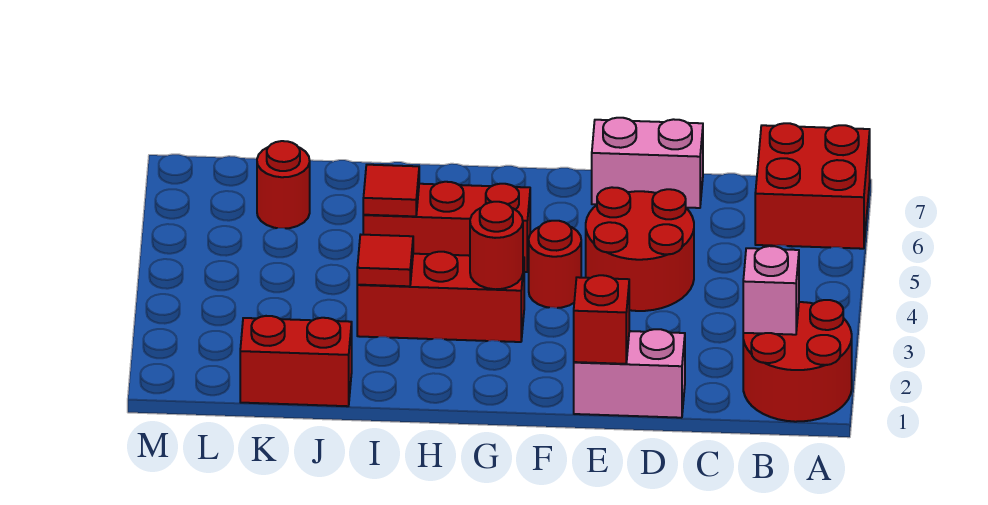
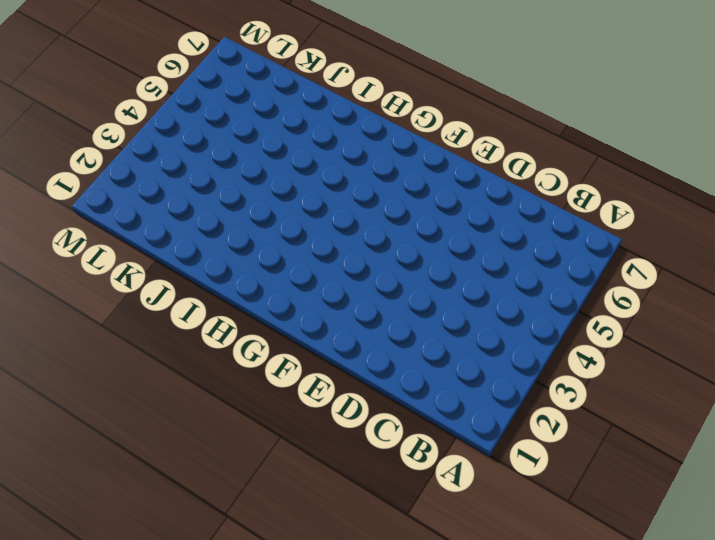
none -> red 2x2 round brick [743,300,852,422]
none -> red 2x2 brick [755,123,870,249]
none -> pink 1x2 brick [574,329,685,418]

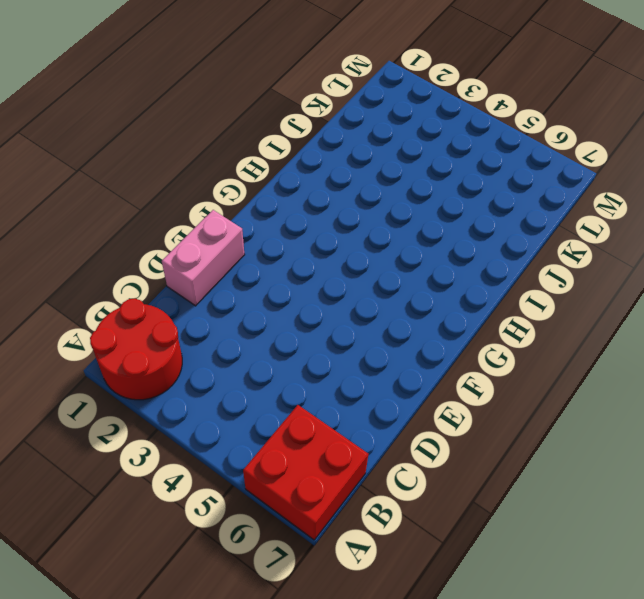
none -> red 2x2 round brick [586,187,694,311]
none -> pink 1x2 brick [592,118,703,208]
none -> red 1x1 round brick [529,221,581,308]

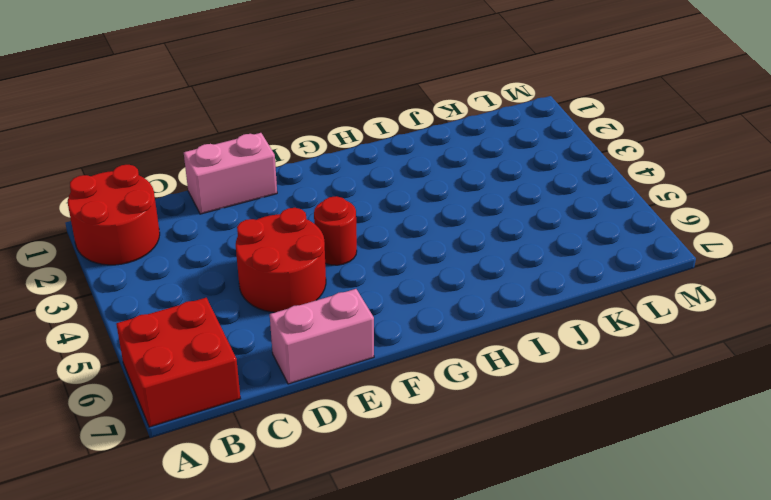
none -> red 1x3 brick [357,252,524,342]
none -> red 1x3 brick [363,182,530,272]
none -> red 1x2 brick [240,316,352,406]

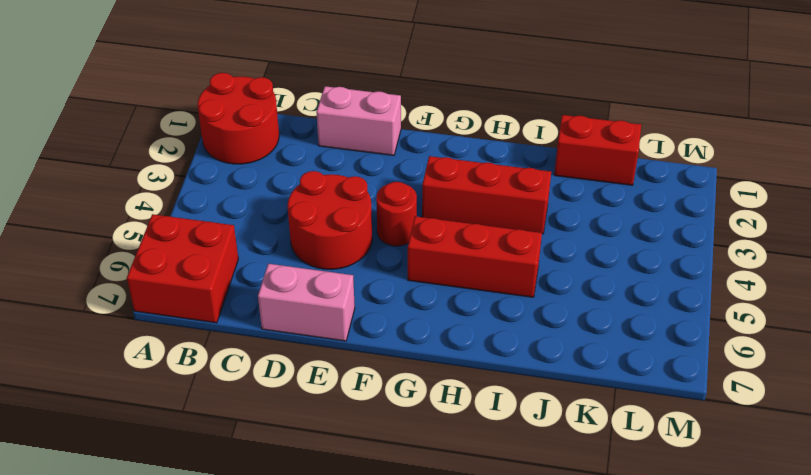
none -> red 1x1 round brick [257,141,310,228]
none -> pink 1x1 brick [743,246,799,335]
none -> red 1x1 brick [574,275,629,364]

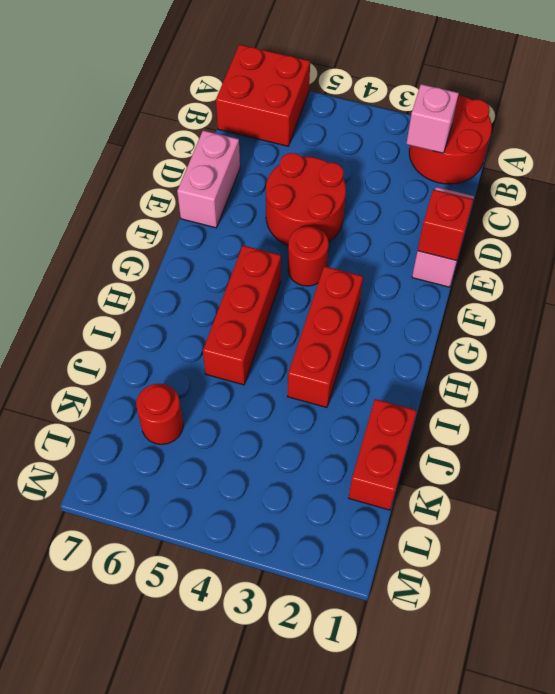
none -> red 1x1 round brick [470,202,523,289]
none -> red 1x1 tile [357,235,413,286]
none -> red 1x1 tile [363,165,419,216]

